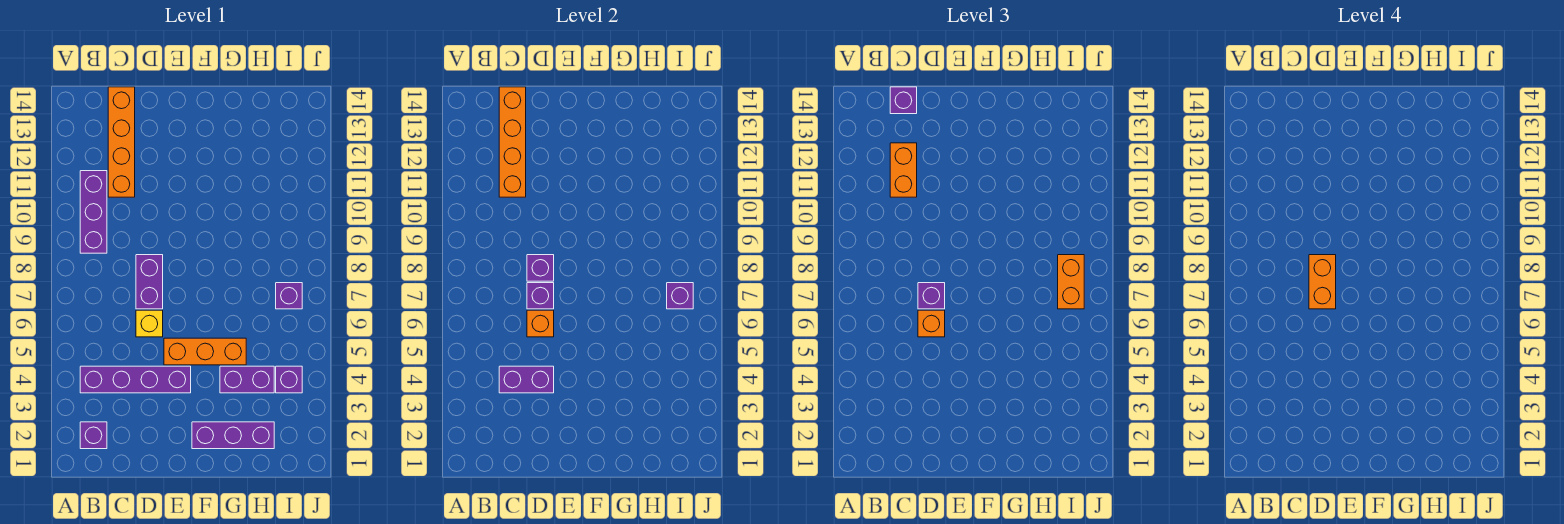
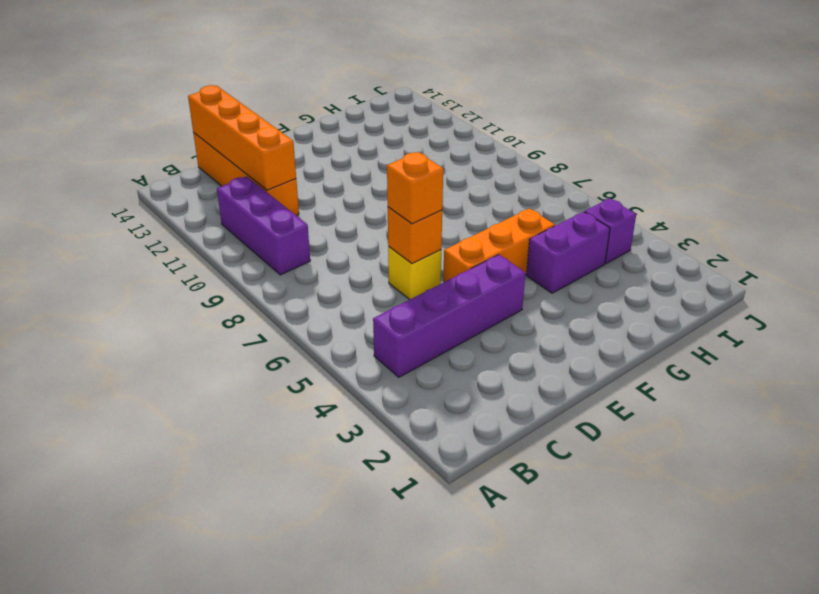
none -> purple 1x1 brick [80,422,107,449]
none -> purple 1x2 brick [136,255,163,309]
none -> purple 1x3 brick [192,422,274,449]

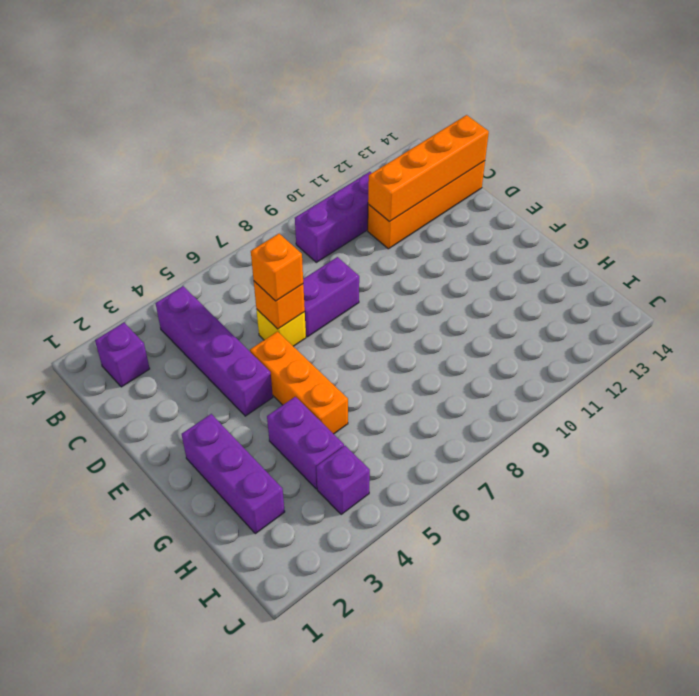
none -> purple 1x1 brick [276,283,302,309]
none -> purple 1x2 brick [499,366,554,393]
none -> purple 1x1 brick [527,283,554,309]

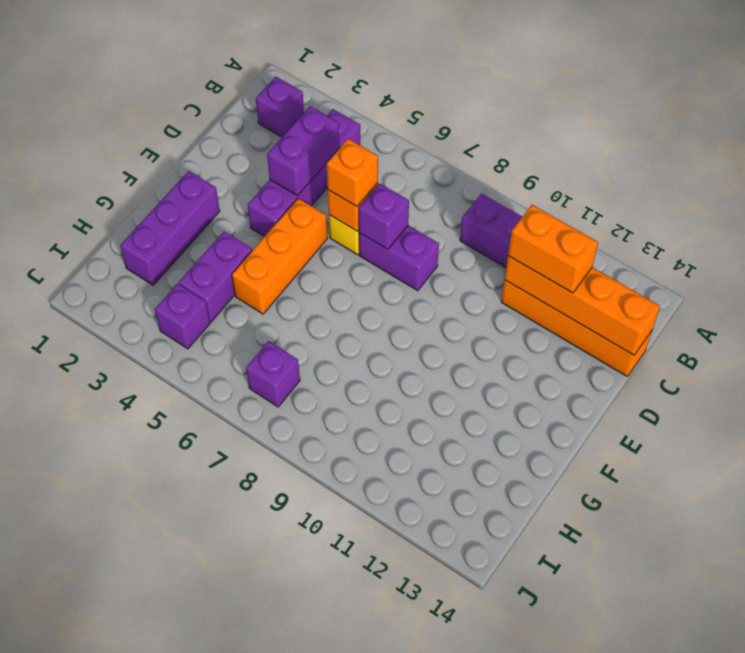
none -> purple 1x1 brick [527,255,554,281]
none -> purple 1x1 brick [667,283,693,309]
none -> purple 1x1 brick [890,87,917,114]

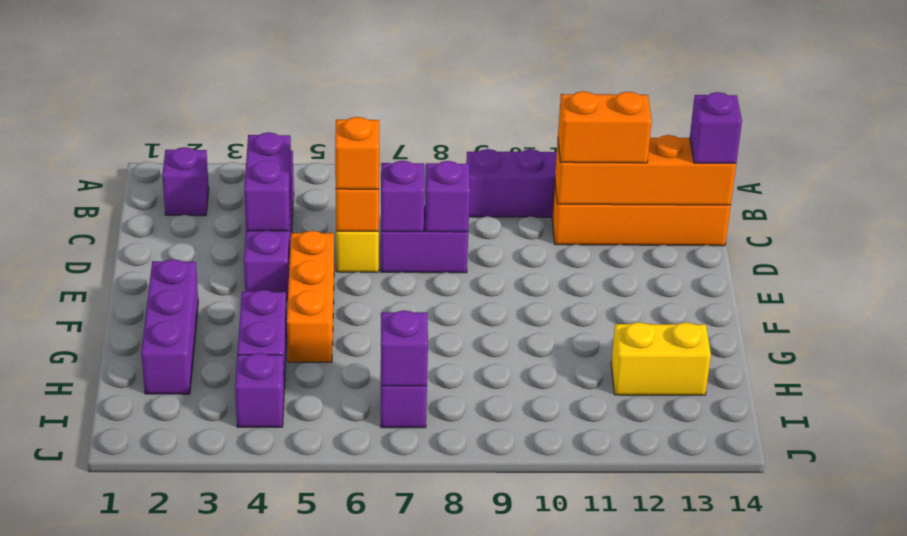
yellow 1x2 brick [611,322,711,395] -> none
none -> purple 1x1 brick [918,283,945,309]
none -> orange 1x2 brick [1058,255,1084,309]
none -> orange 1x2 brick [1309,255,1336,309]

